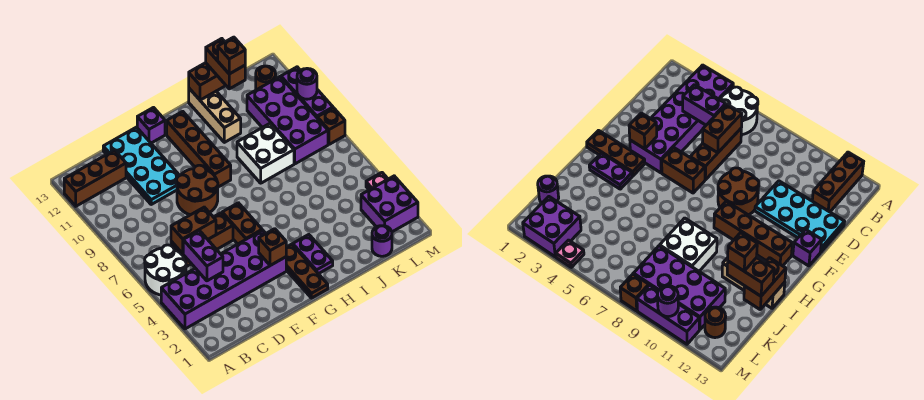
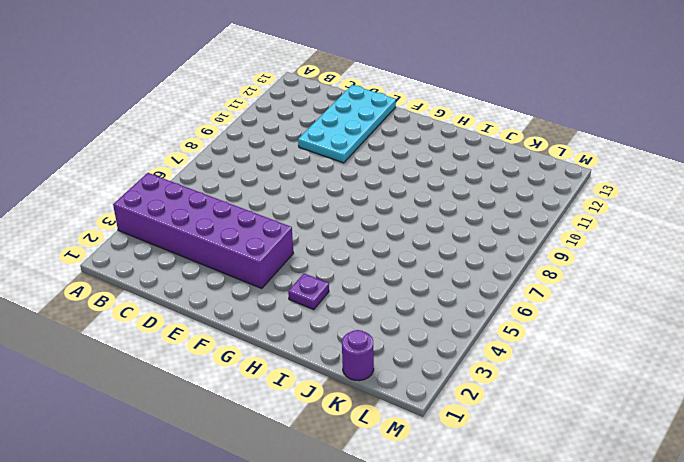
purple 1x1 plate [288,274,329,310] -> purple 1x2 plate [293,235,333,274]
none -> white 2x2 round brick [145,245,186,295]
none -> brown 1x3 brick [64,150,126,206]
none -> brown 1x3 brick [171,213,233,267]

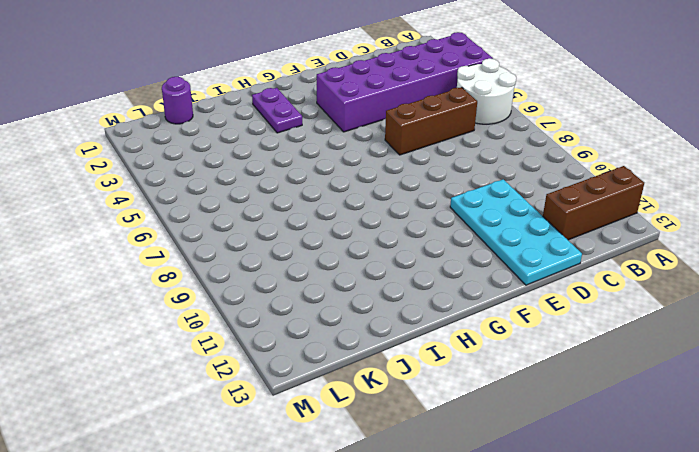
none -> brown 2x2 round brick [176,165,218,215]
none -> brown 1x2 brick [222,203,262,244]
none -> purple 1x1 brick [137,108,165,143]

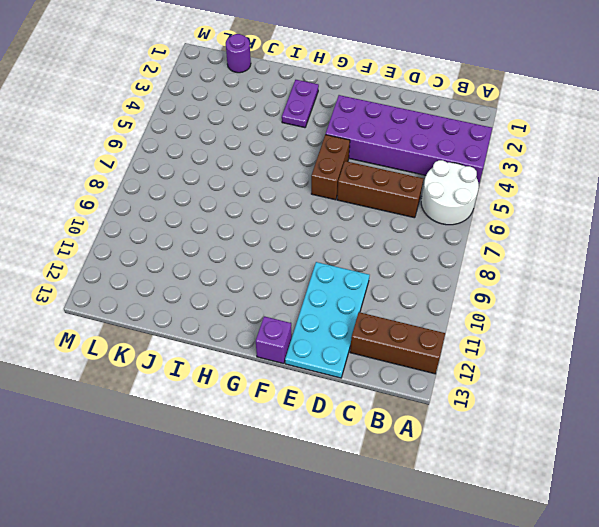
none -> brown 2x2 round brick [176,165,218,215]
none -> brown 1x3 plate [286,244,328,298]
none -> brown 1x4 brick [167,111,231,187]

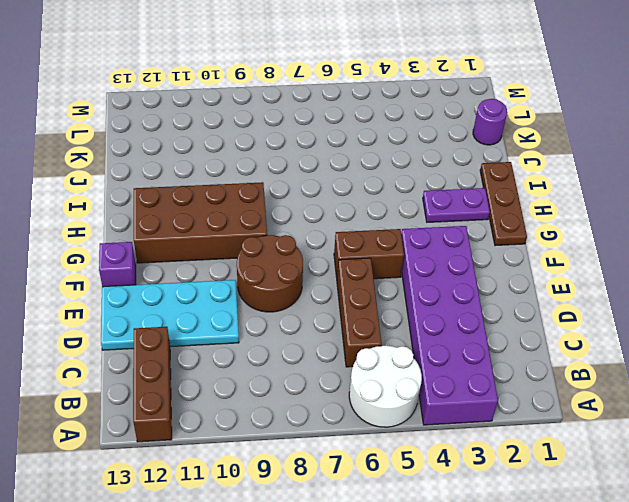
brown 1x3 plate [480,162,527,246] -> brown 1x3 plate turned to [286,244,328,298]
brown 2x4 brick [134,182,267,263] -> brown 1x4 brick [167,111,231,187]
none -> white 2x2 brick [237,123,294,183]
none -> tan 1x3 brick [189,88,241,142]
none -> purple 2x4 brick [247,77,328,164]

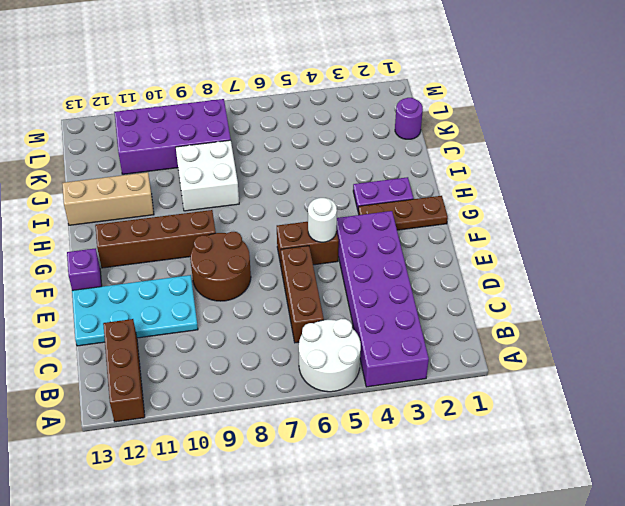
white 1x1 round brick [308,198,337,242] -> none
none -> purple 2x2 brick [361,176,418,232]
none -> brown 1x1 round brick [256,66,276,90]
none -> pink 1x1 plate [366,173,388,190]

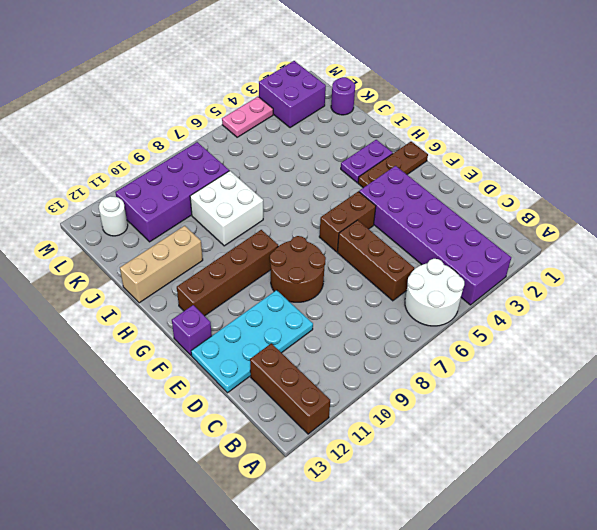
white 1x1 round brick [99,196,128,236] -> brown 1x1 round brick [256,66,276,90]
pink 1x2 plate [222,97,273,137] -> pink 1x1 plate [366,173,388,190]
none -> brown 1x1 brick [317,108,345,144]
none -> purple 1x3 brick [281,67,333,117]
none -> purple 1x2 brick [183,230,223,281]

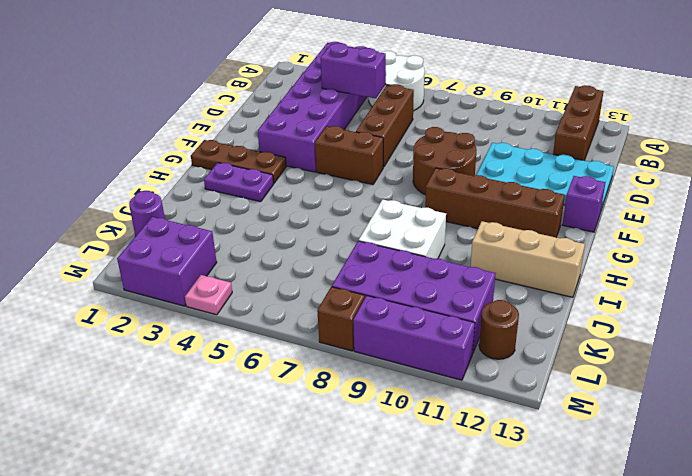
none -> brown 1x2 brick [171,207,216,254]
none -> brown 1x1 brick [259,229,286,265]
none -> brown 1x2 brick [189,63,226,100]

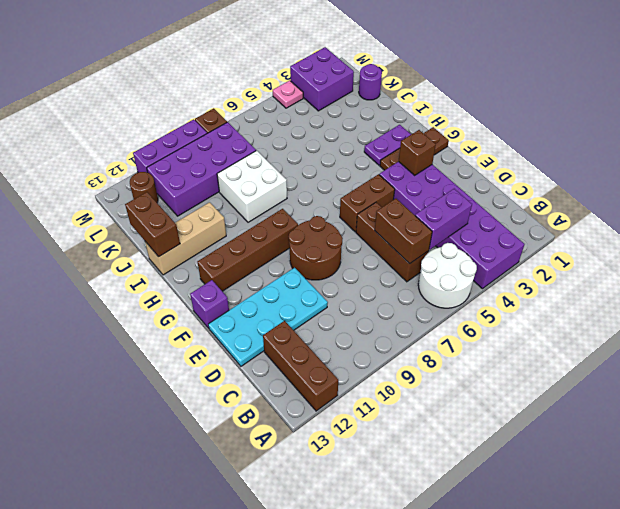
none -> purple 1x1 round brick [297,68,317,99]
none -> brown 1x2 brick [206,39,245,89]
none -> brown 1x1 brick [218,37,245,74]

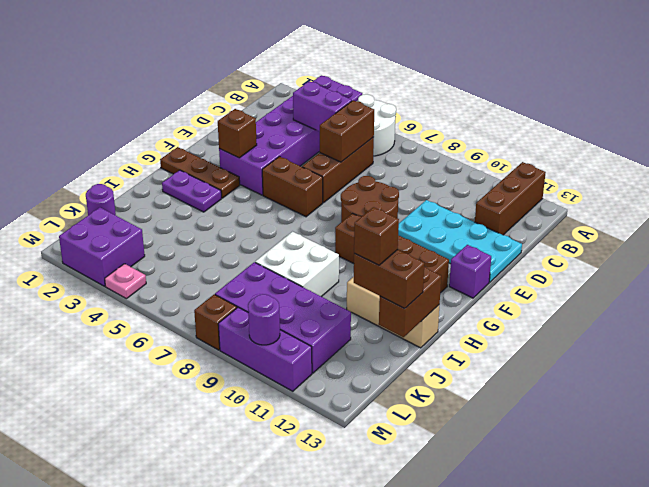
none -> brown 1x1 round brick [256,66,276,90]

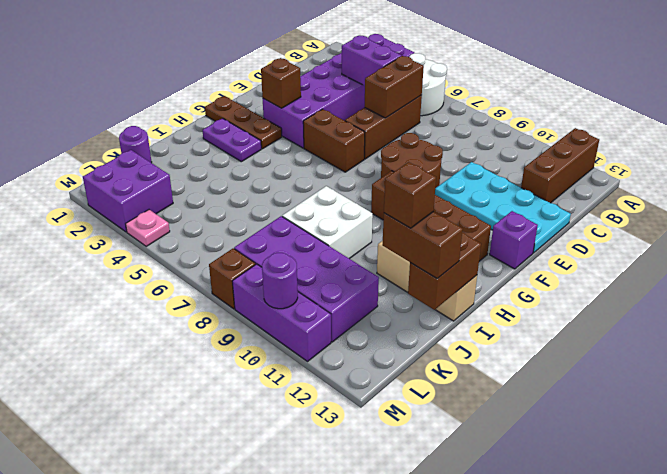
none -> brown 1x1 round brick [256,66,276,90]

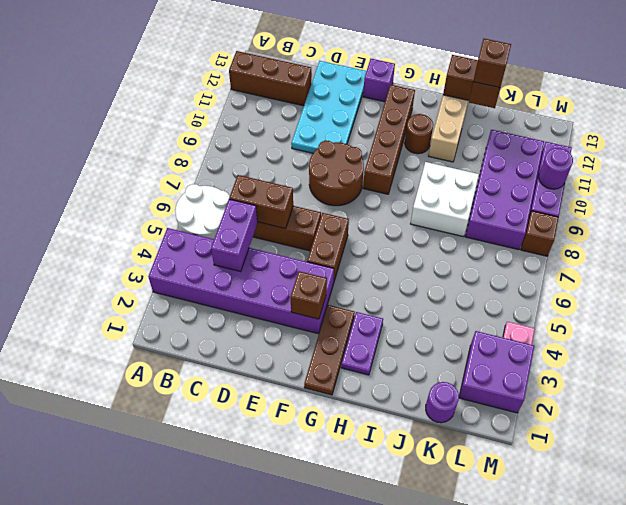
brown 1x1 round brick [405,114,433,154] -> brown 1x1 round brick moved to [256,66,276,90]

